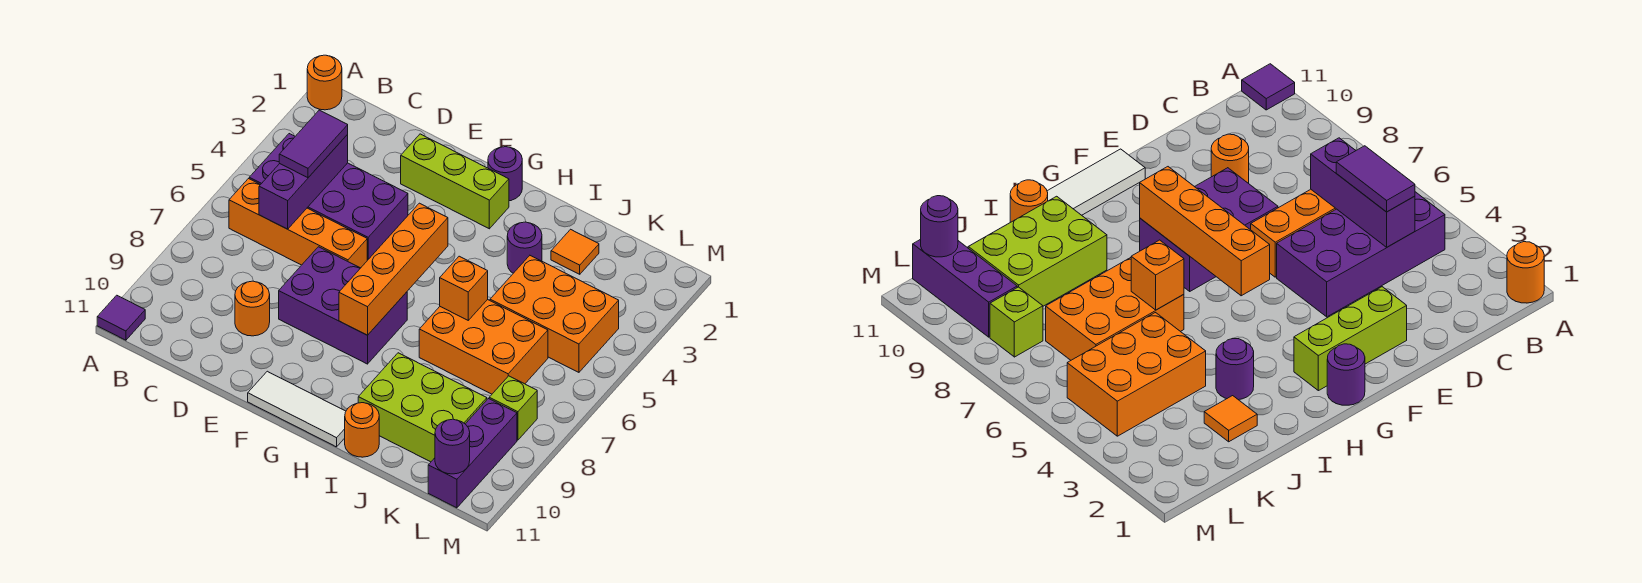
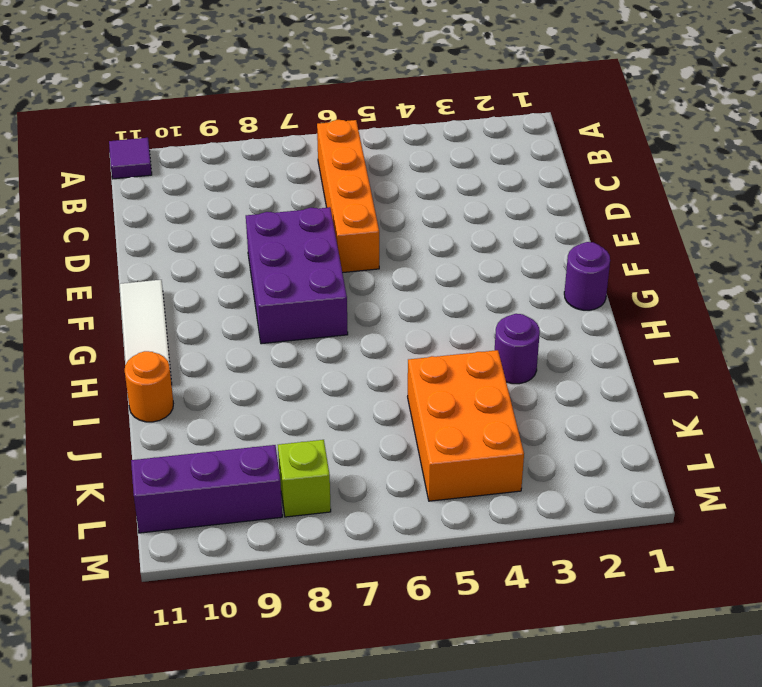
none -> orange 1x1 round brick [307,55,342,110]
none -> purple 2x4 brick [249,134,408,260]
none -> orange 1x1 round brick [235,281,270,336]

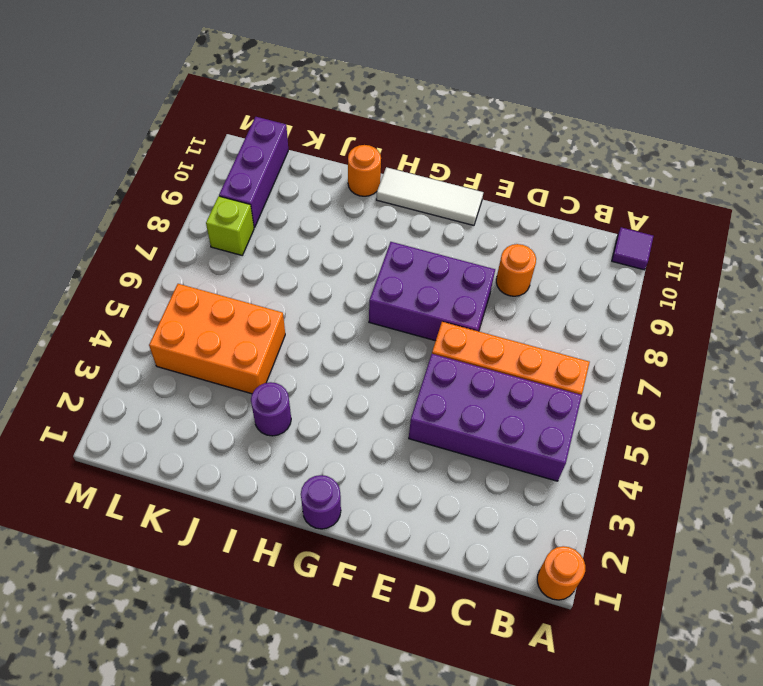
none -> lime 1x3 brick [401,134,509,229]
none -> orange 2x3 brick [419,300,548,394]
none -> lime 2x3 brick [358,353,487,462]

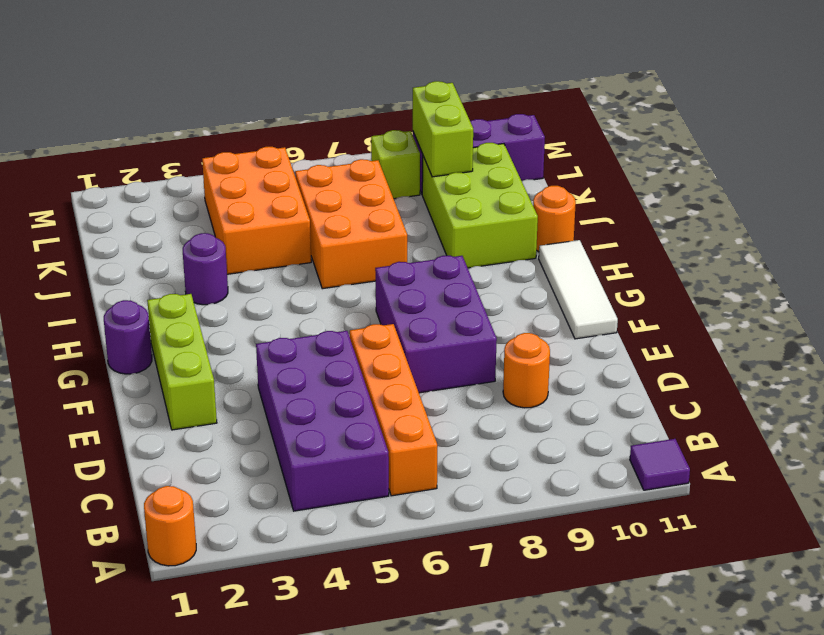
lime 1x2 brick [413,81,473,177] -> none
none -> orange 1x1 tile [551,229,599,274]
none -> purple 1x3 brick [259,135,348,229]
none -> orange 1x4 brick [339,203,448,335]

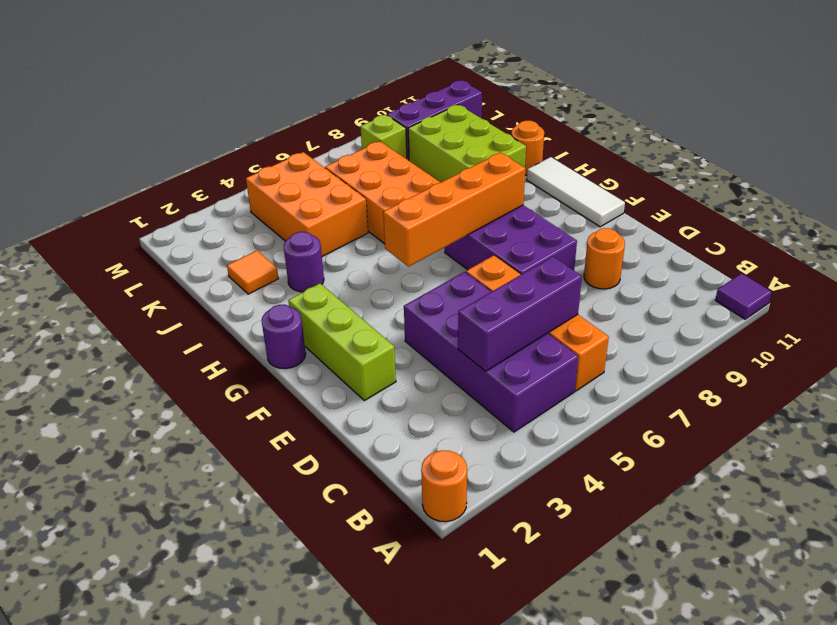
none -> orange 1x1 brick [440,256,488,320]
none -> purple 1x1 round brick [435,419,470,474]
none -> purple 1x2 tile [279,110,348,178]

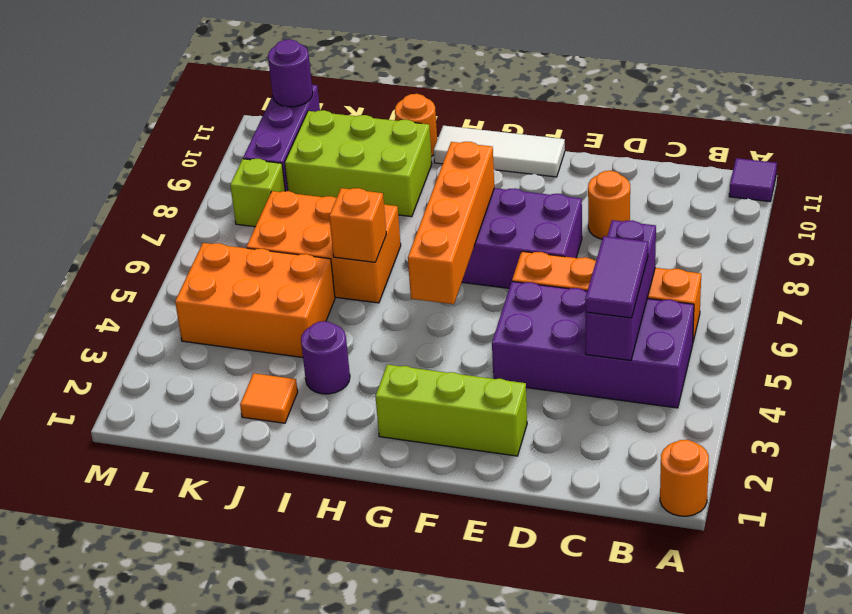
none -> purple 1x1 round brick [488,147,522,201]

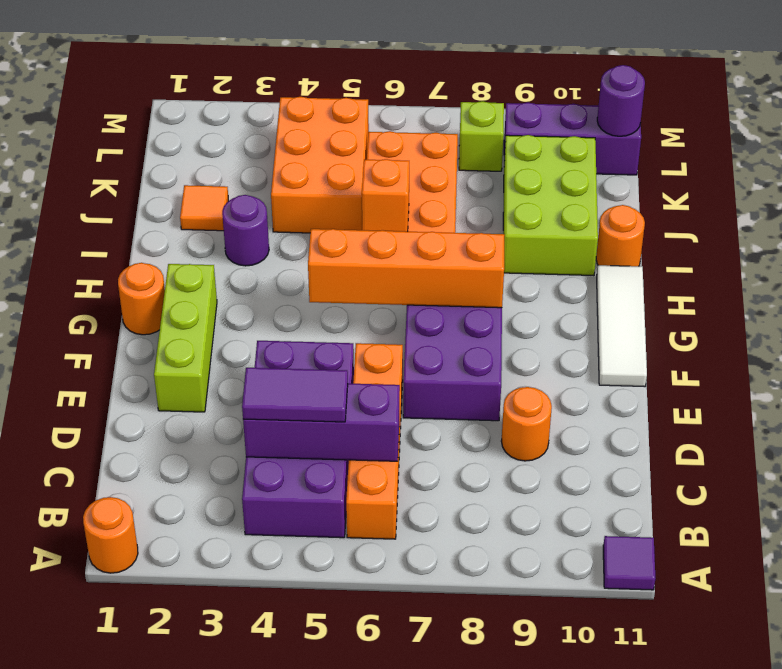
orange 1x1 round brick [118,263,165,335] -> purple 1x1 round brick [488,147,522,201]

